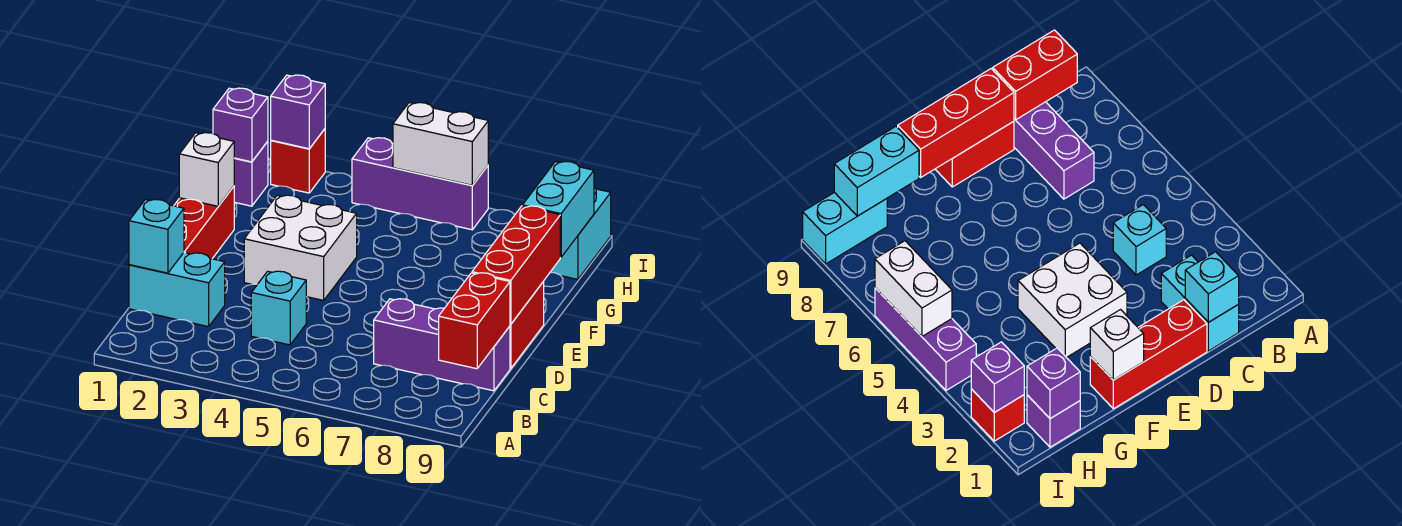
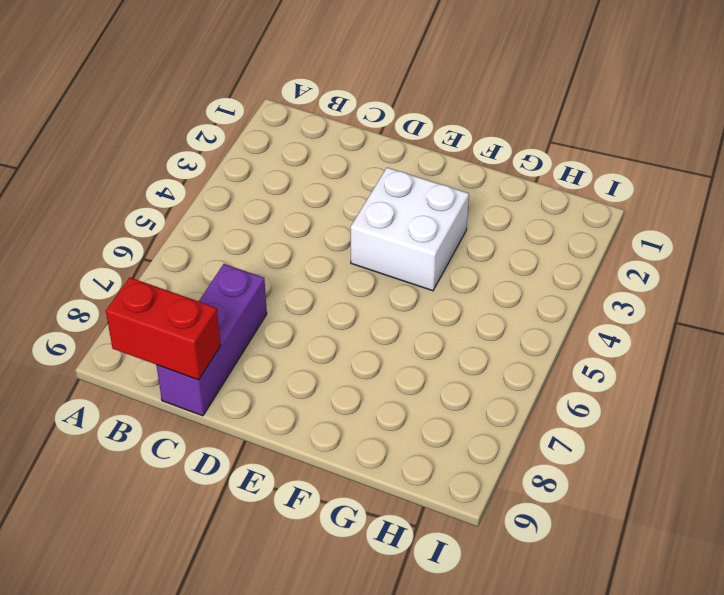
none -> cyan 1x2 brick [129,253,225,327]
none -> cyan 1x1 brick [251,271,306,345]
none -> red 1x3 brick [174,186,234,259]

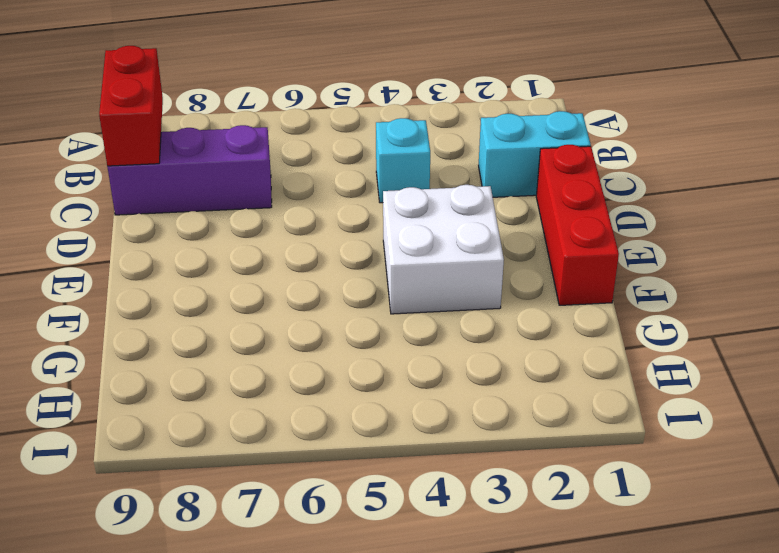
none -> red 1x2 brick [510,282,544,369]
none -> purple 1x1 brick [234,141,268,206]
none -> cyan 1x2 brick [550,187,611,279]

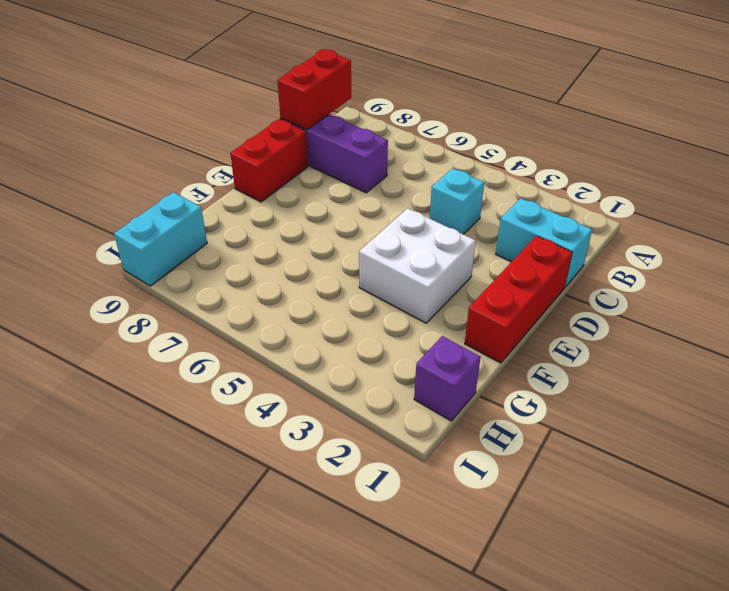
none -> red 1x1 brick [271,129,325,193]
none -> purple 1x3 brick [352,138,488,230]
none -> cyan 1x1 brick [129,200,184,273]

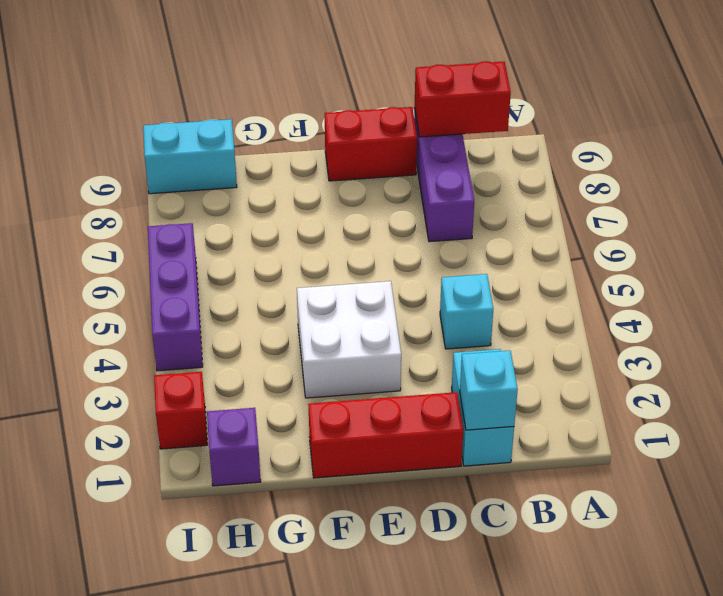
none -> red 1x3 brick [472,206,560,324]
none -> white 1x1 brick [179,133,234,206]
none -> cyan 1x2 brick [522,162,594,257]

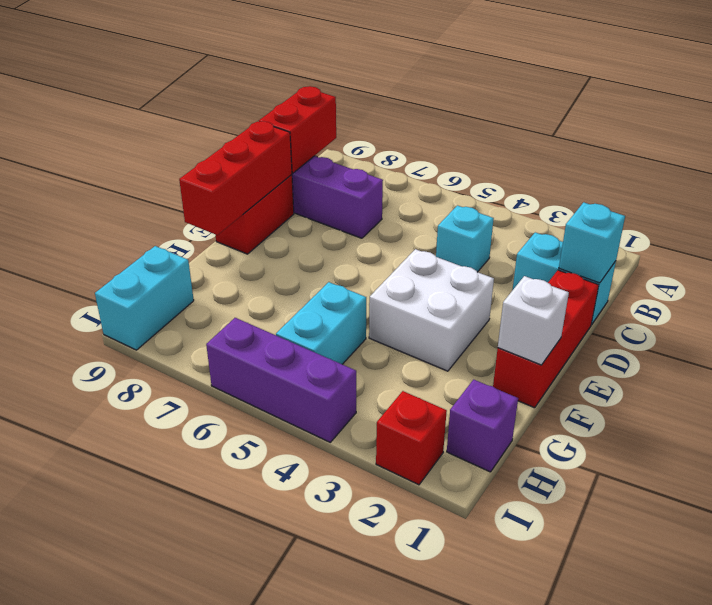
cyan 1x2 brick [276,282,366,364] -> cyan 1x2 brick moved to [522,162,594,257]
none -> purple 1x1 brick [213,88,268,162]
none -> purple 1x1 brick [271,75,325,149]
none -> white 1x2 brick [393,103,488,185]

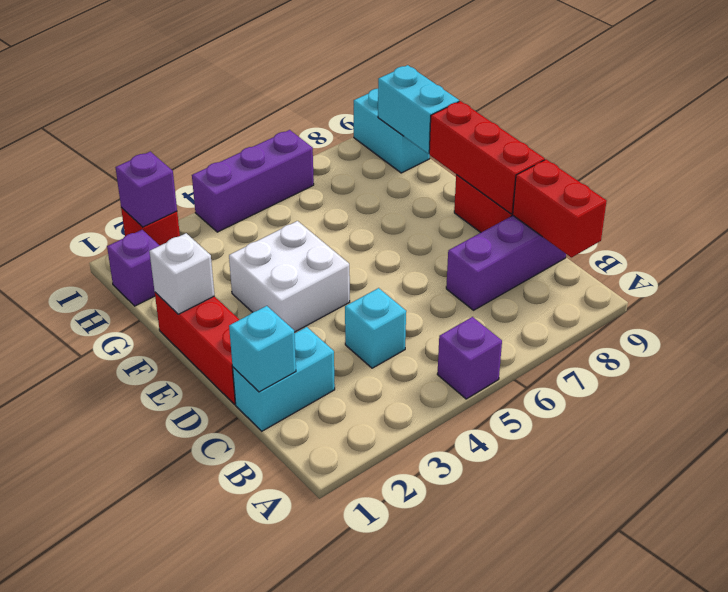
purple 1x1 brick [437,317,502,399] -> purple 1x1 brick moved to [213,88,268,162]
none -> white 1x2 brick [393,103,488,185]

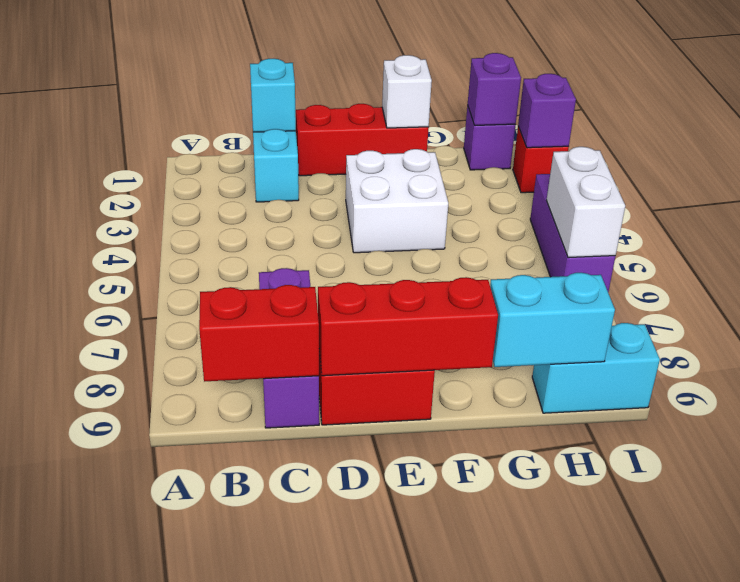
none -> cyan 1x1 brick [251,271,306,345]

